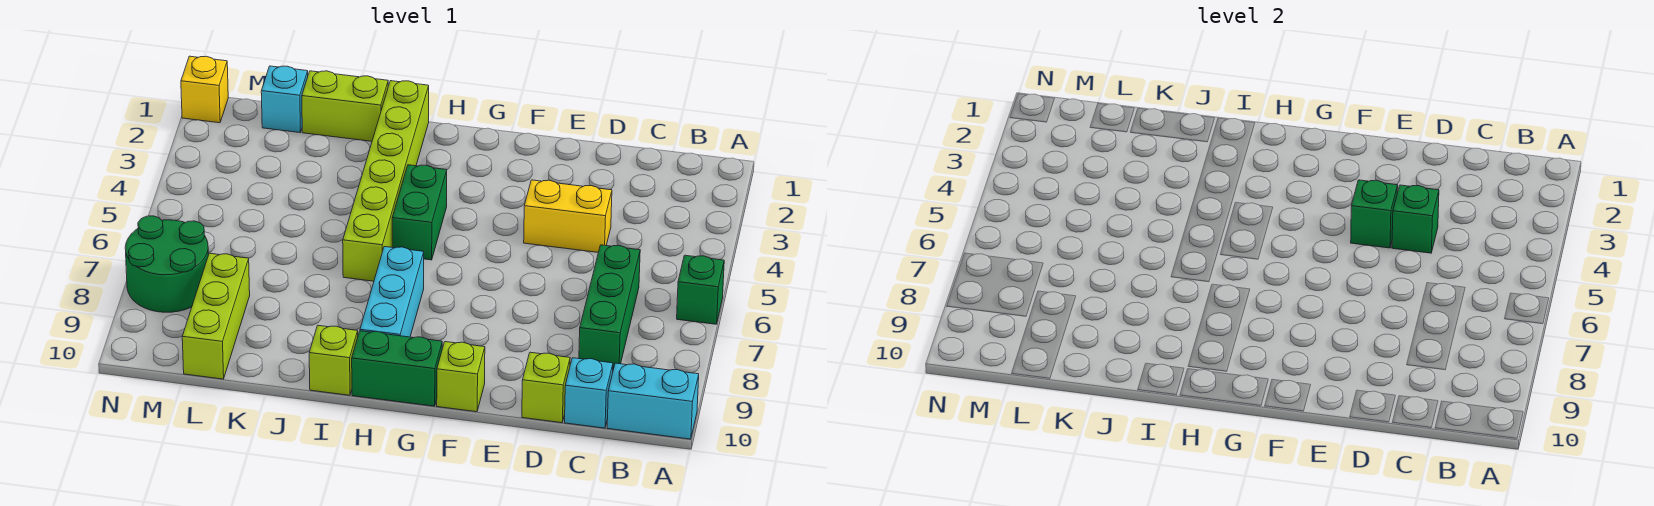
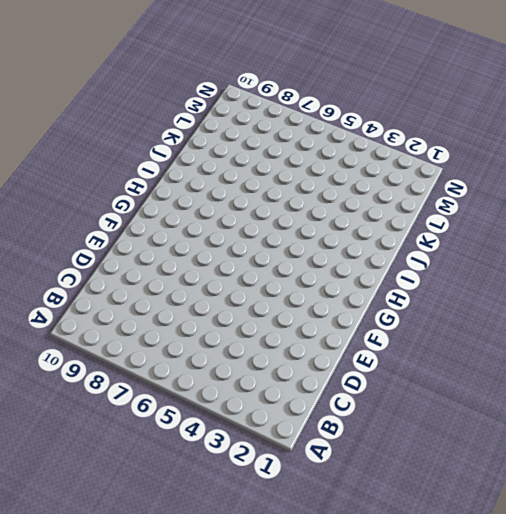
none -> green 1x1 brick [677,255,724,324]
none -> cyan 1x2 brick [607,363,699,439]
none -> green 1x3 brick [579,245,640,370]

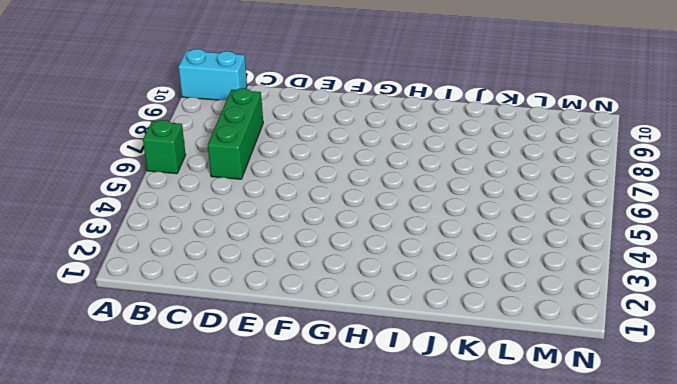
none -> cyan 1x1 brick [565,358,613,428]
none -> yellow 1x2 brick [524,180,612,252]
none -> lime 1x1 brick [522,352,570,423]

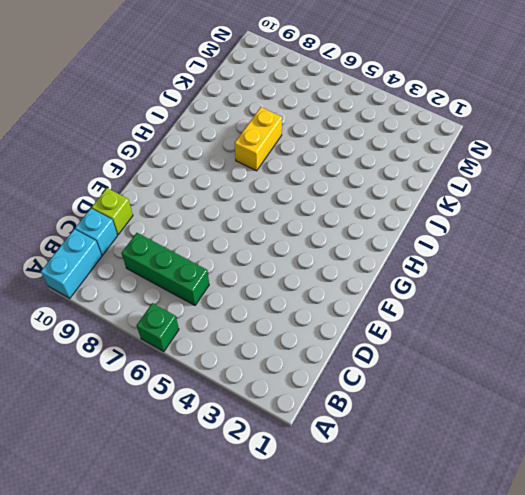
yellow 1x2 brick [235,107,282,171] -> yellow 1x2 brick moved to [524,180,612,252]
none -> lime 1x1 brick [437,342,485,412]
none -> green 1x2 brick [352,331,442,406]
none -> green 1x2 brick [392,165,447,260]

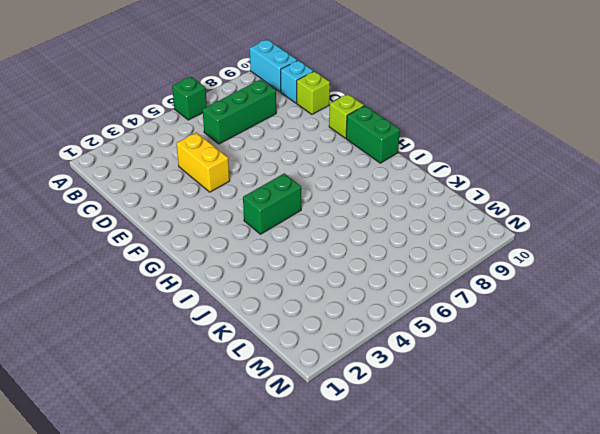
none -> cyan 1x3 brick [360,247,424,337]
none -> lime 1x6 brick [343,81,429,281]
none -> lime 1x1 brick [309,326,358,395]

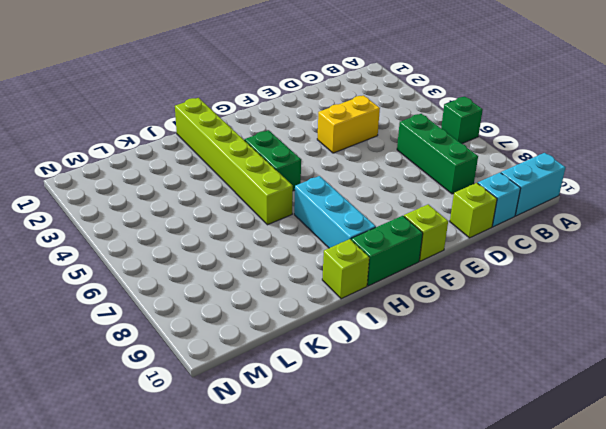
none -> lime 1x2 brick [302,71,388,141]
none -> cyan 1x1 brick [261,66,308,133]
none -> lime 1x3 brick [182,253,250,379]

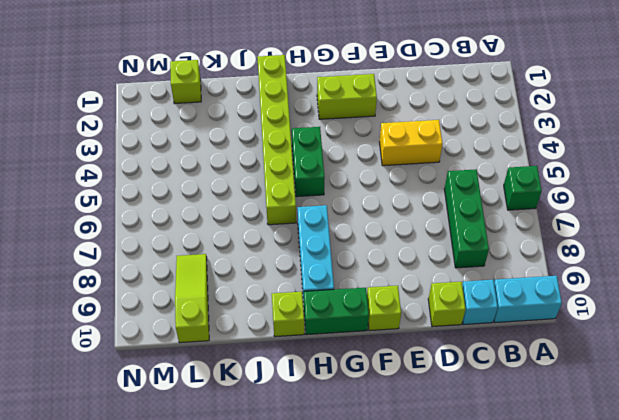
lime 1x2 brick [317,74,377,119] -> lime 1x2 brick moved to [302,71,388,141]
lime 1x1 brick [170,60,201,104] -> cyan 1x1 brick [261,66,308,133]
lime 1x3 slope [175,254,209,343] -> lime 1x3 brick [182,253,250,379]
none -> green 2x2 round brick [125,216,208,312]
none -> yellow 1x1 brick [181,56,228,123]
none -> green 1x1 brick [1392,185,1439,253]

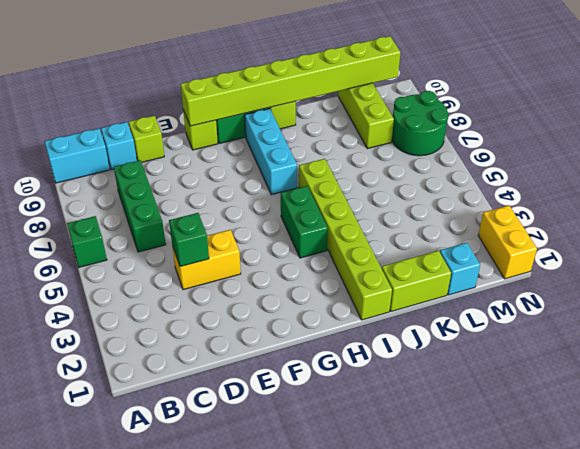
lime 1x8 brick [181,36,400,126] -> none
yellow 1x2 brick [478,205,537,279] -> yellow 1x1 brick [181,56,228,123]
none -> green 1x1 brick [1351,180,1398,248]

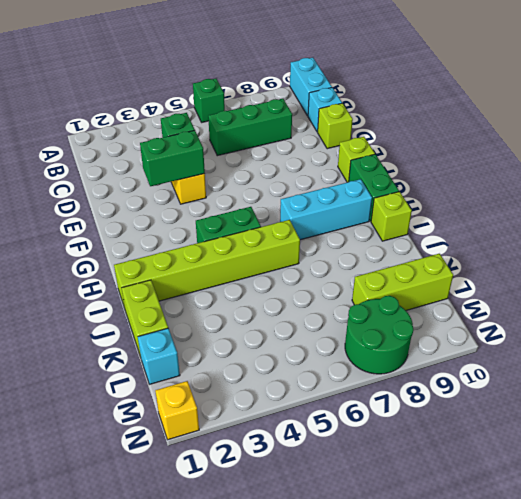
green 1x2 brick [140,130,205,186] -> green 1x1 brick [1351,180,1398,248]

